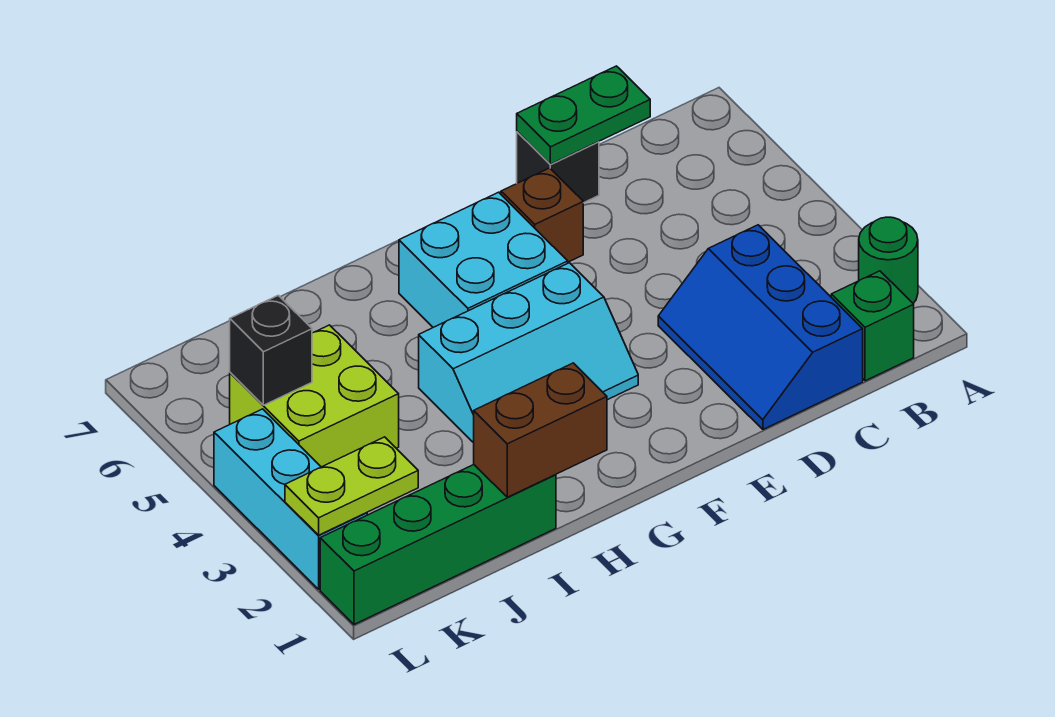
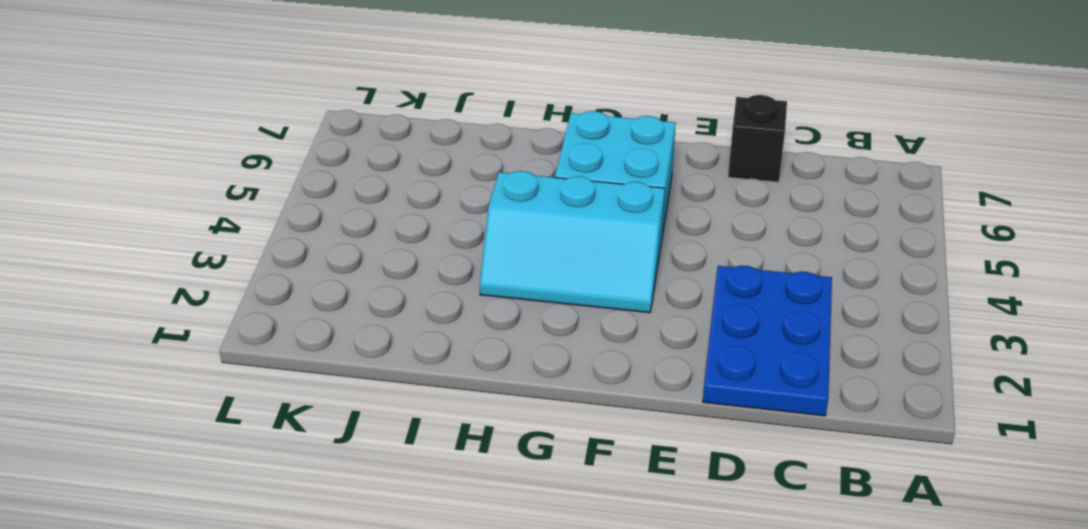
blue 2x3 plate [703,266,832,416] -> blue 2x3 slope [658,225,863,429]
none -> green 1x1 round brick [859,217,918,303]
none -> green 1x1 brick [831,271,914,381]
none -> brown 1x1 brick [501,168,583,262]

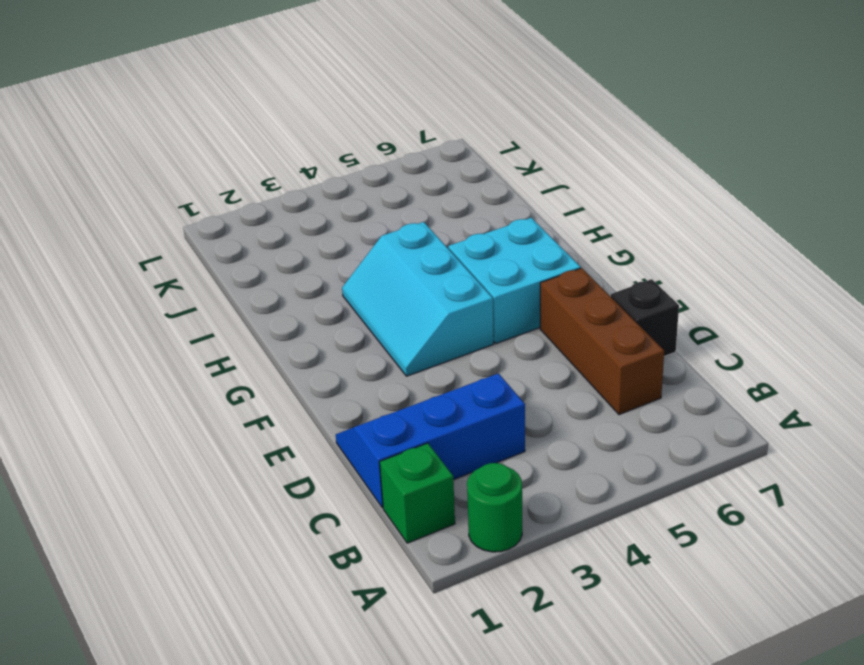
brown 1x3 brick [540,268,664,415] -> brown 1x1 brick [501,168,583,262]
none -> green 1x4 brick [320,465,556,624]
none -> lime 2x2 brick [230,325,399,467]
none -> cyan 1x3 brick [214,409,367,589]

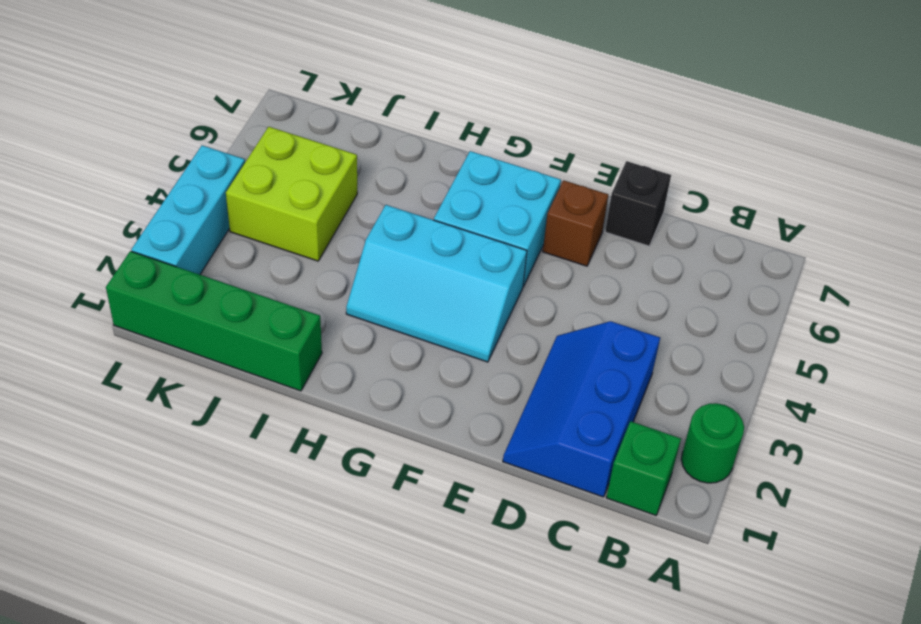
none -> green 1x2 plate [517,66,650,164]
none -> brown 1x2 brick [474,363,607,497]
none -> lime 1x2 plate [285,437,418,535]

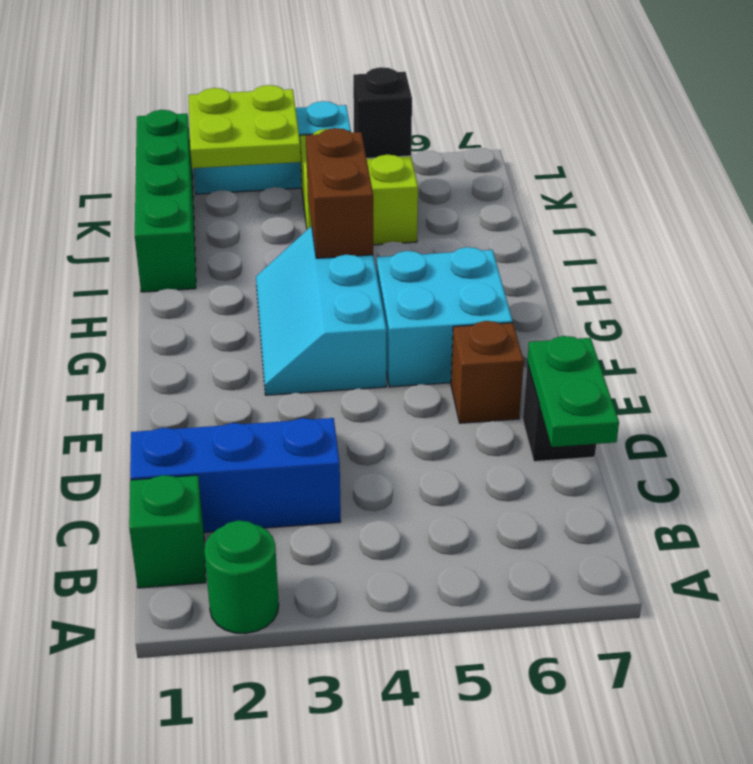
brown 1x2 brick [306,128,373,258] -> brown 1x2 brick moved to [474,363,607,497]
lime 2x2 plate [189,85,301,168] -> lime 1x2 plate [285,437,418,535]

